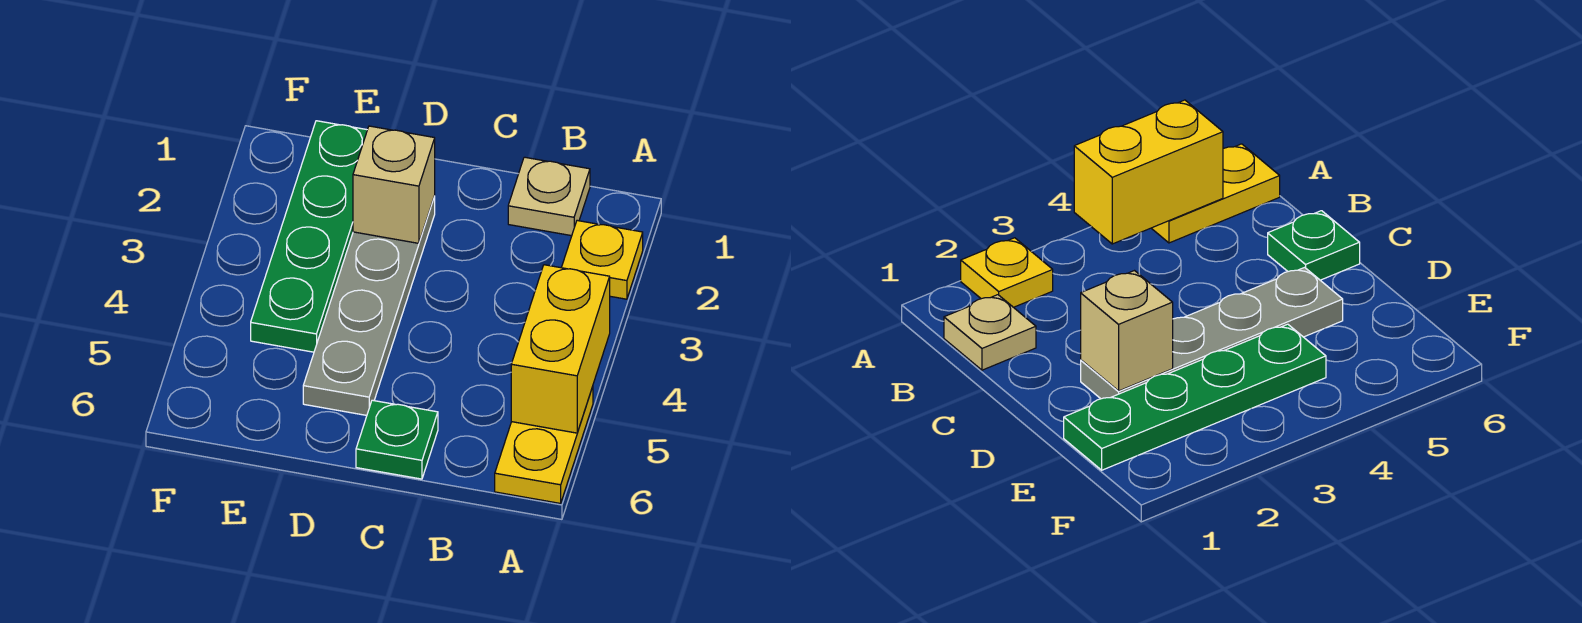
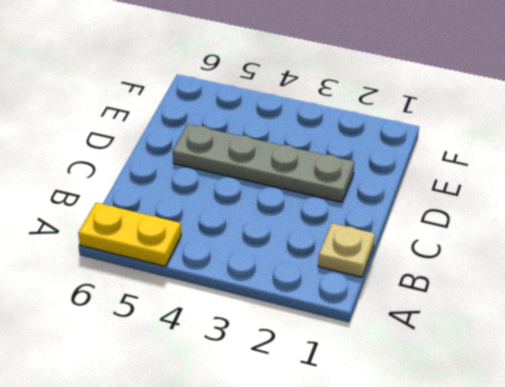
none -> yellow 1x1 plate [561,221,643,299]
none -> green 1x1 plate [356,400,438,479]

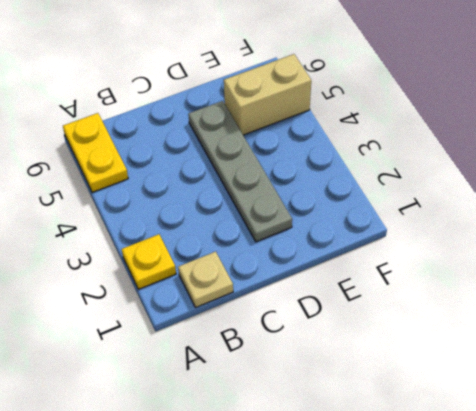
tan 1x2 brick [224,54,311,135] -> none
none -> green 1x1 plate [356,400,438,479]
none -> green 1x4 plate [251,121,367,352]

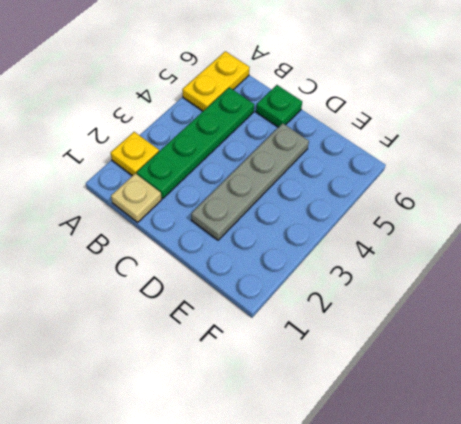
green 1x4 plate [137,87,254,199] -> green 1x4 plate moved to [251,121,367,352]
none -> yellow 1x2 brick [511,265,610,433]
none -> tan 1x1 brick [353,126,435,243]

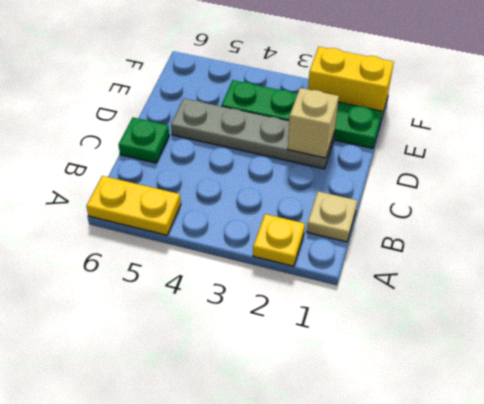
yellow 1x2 brick [308,47,394,118] -> yellow 1x2 brick moved to [511,265,610,433]

